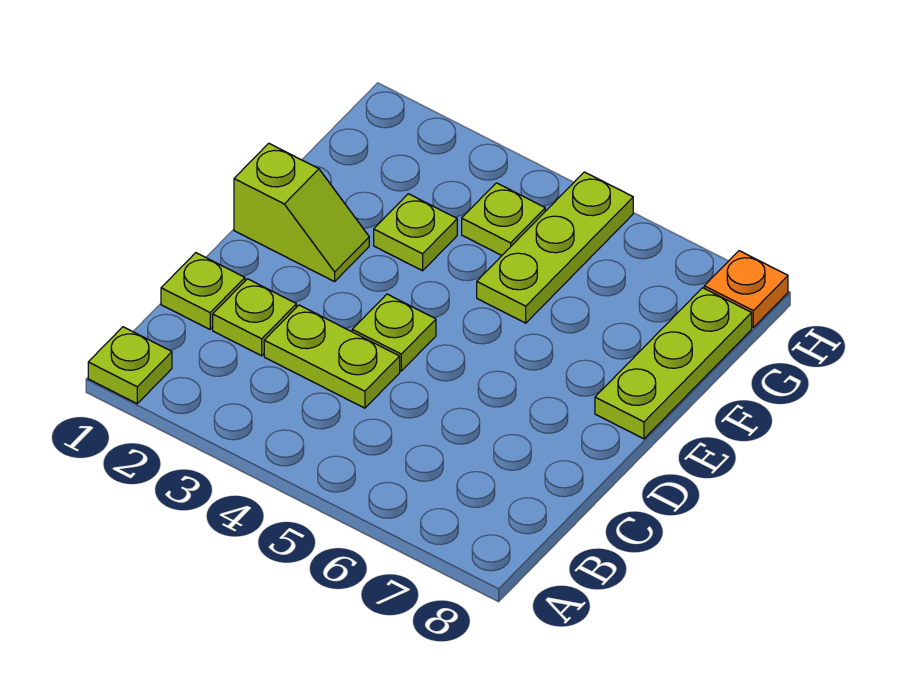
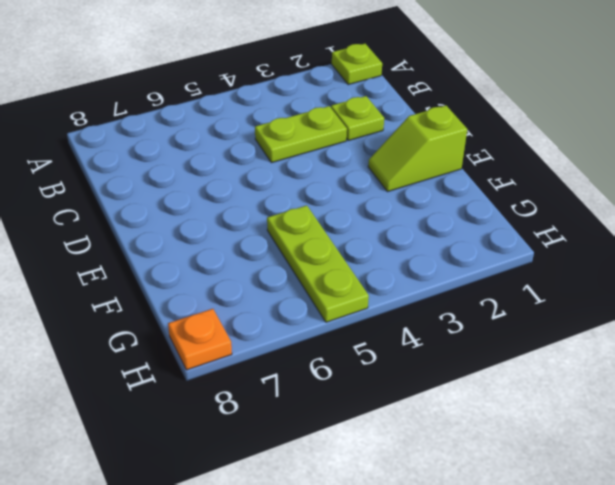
none -> lime 1x1 plate [161,253,245,329]
none -> lime 1x1 plate [352,294,436,371]

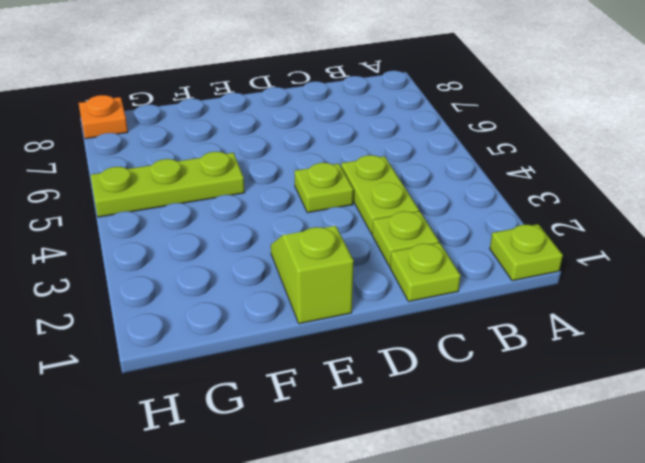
none -> lime 1x3 plate [595,288,752,439]
none -> lime 1x1 plate [374,194,457,271]

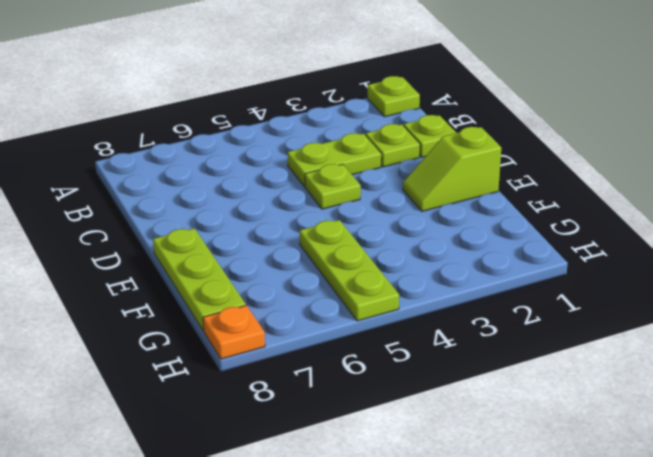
none -> lime 1x1 plate [374,194,457,271]
none -> lime 1x1 plate [462,183,545,255]

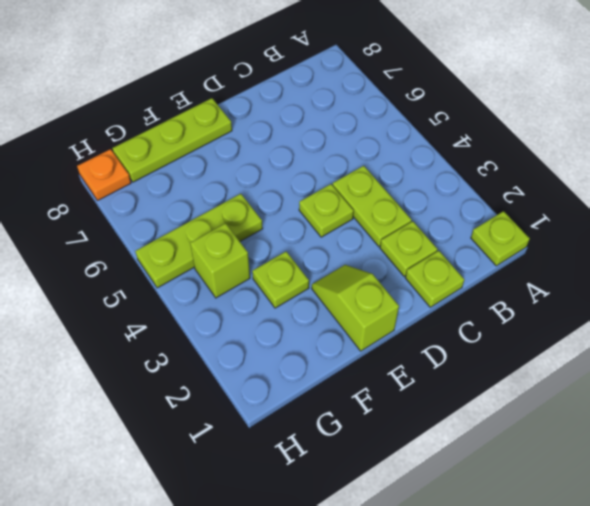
lime 1x1 brick [190,223,250,298] -> lime 1x1 plate [462,183,545,255]

